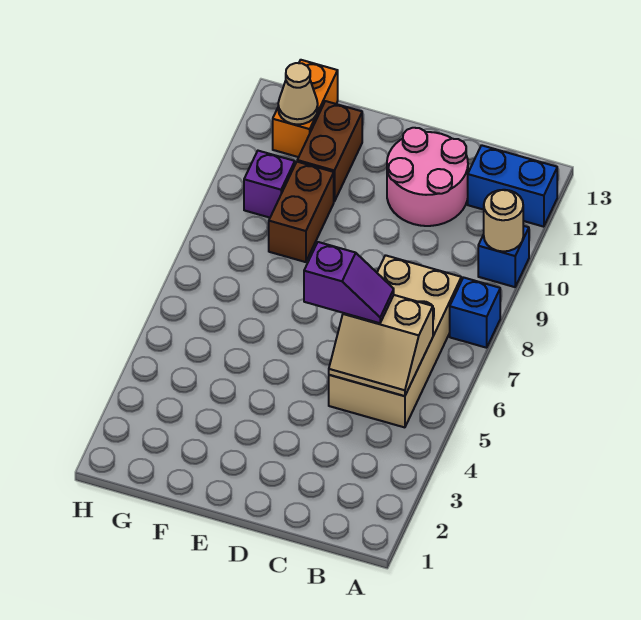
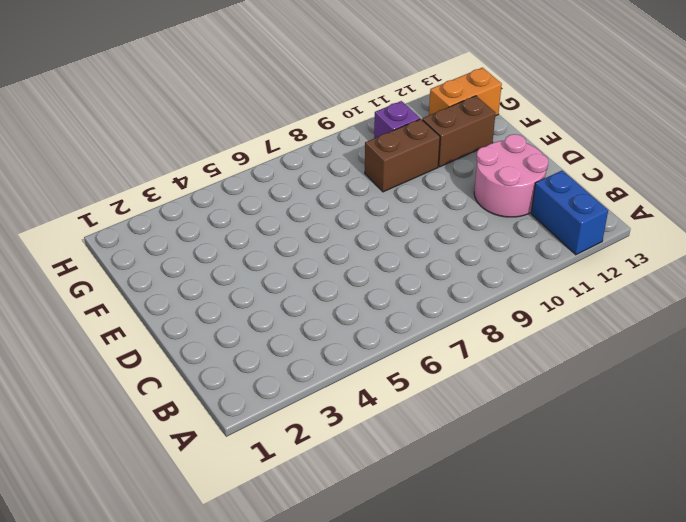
none -> blue 1x1 brick [450,278,500,348]
none -> blue 1x1 brick [478,226,529,287]
none -> tan 2x4 brick [329,255,461,427]

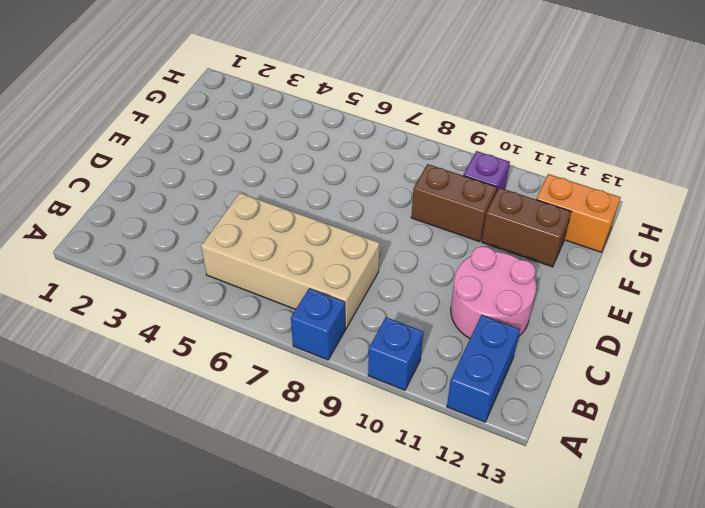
none -> tan 1x1 round brick [484,190,523,251]
none -> tan 2x2 slope [329,295,433,396]
none -> tan 1x1 cone [278,63,318,125]

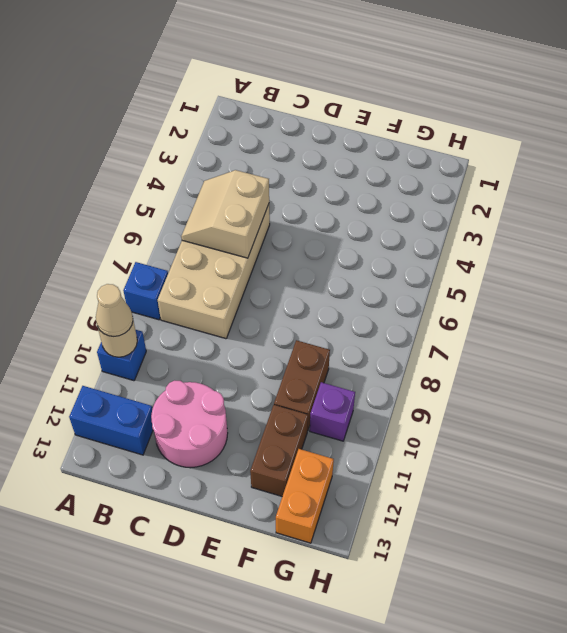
tan 1x1 cone [96,284,133,337] -> tan 1x1 cone moved to [278,63,318,125]
tan 2x2 slope [181,170,269,258] -> tan 2x2 slope turned to [329,295,433,396]
none -> purple 1x2 slope [304,242,394,323]

